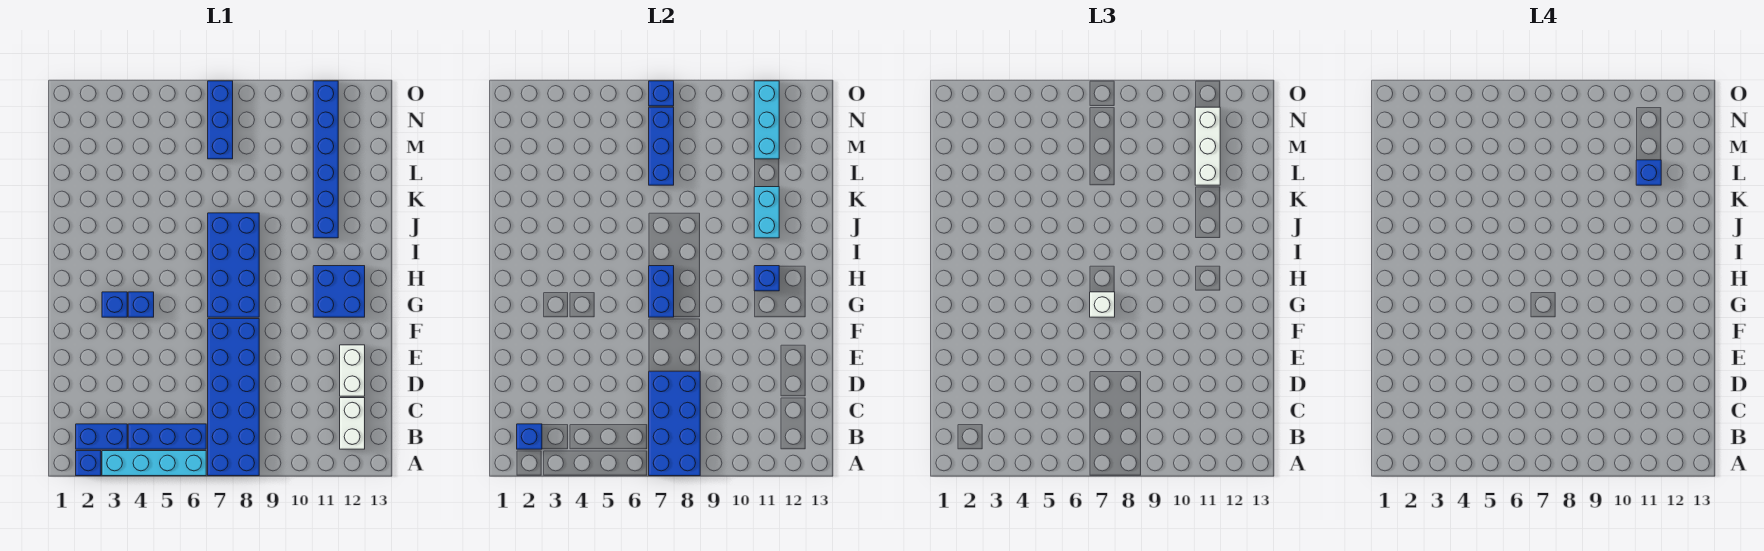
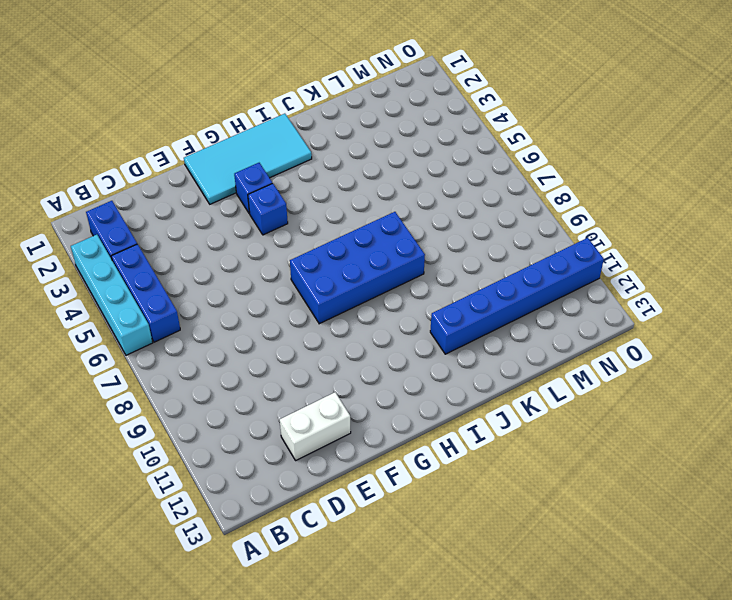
cyan 2x4 tile [184,114,312,204] -> none
none -> blue 1x1 brick [76,451,101,476]
none -> blue 2x6 brick [208,319,259,476]
none -> white 1x2 brick [340,398,365,449]

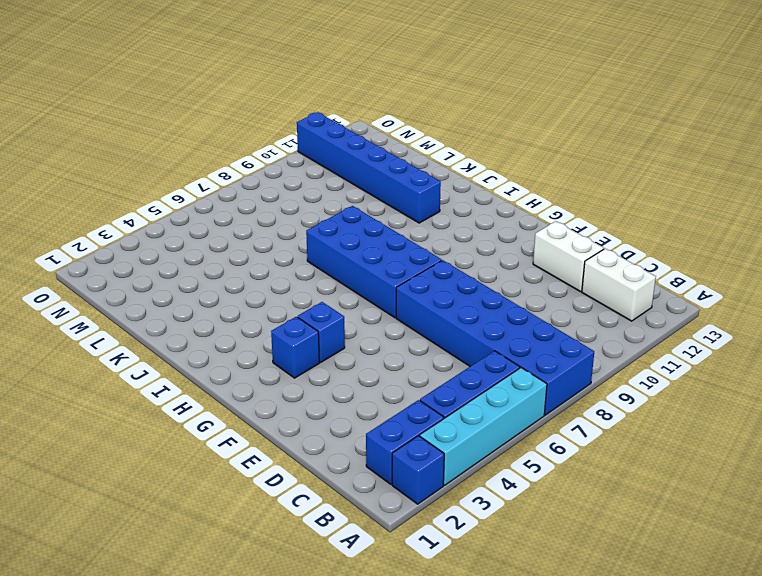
none -> blue 2x2 brick [313,266,365,317]
none -> blue 1x3 brick [208,81,233,159]
none -> blue 2x4 brick [649,371,700,476]

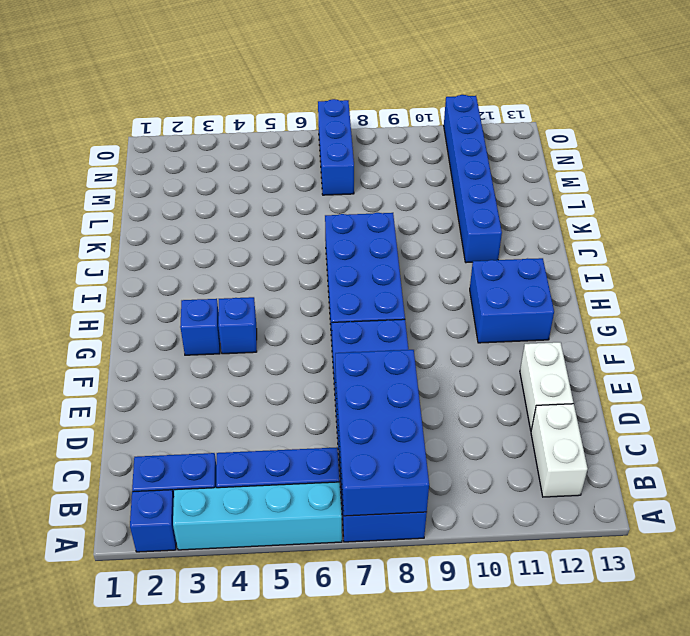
none -> blue 1x1 brick [517,424,542,449]
none -> blue 1x2 brick [649,266,674,317]
none -> blue 1x1 brick [754,266,779,291]

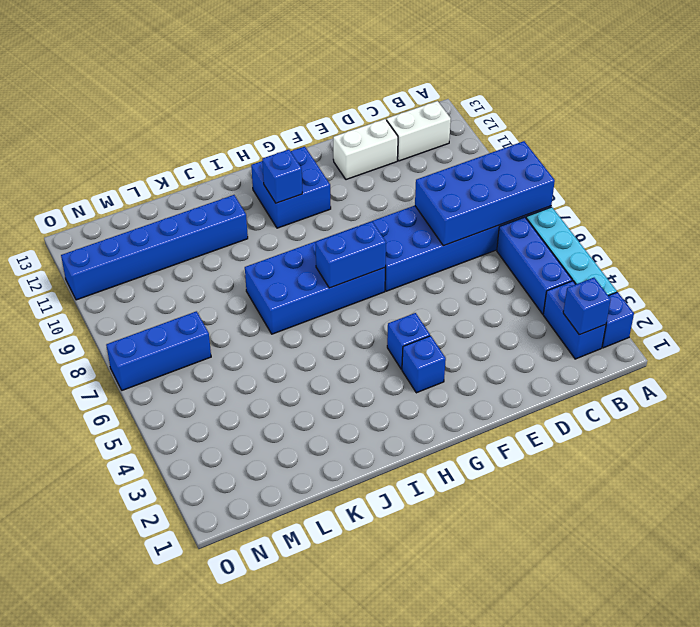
none -> cyan 1x2 brick [754,187,779,238]
none -> blue 1x3 brick [649,107,674,185]
none -> cyan 1x3 brick [754,81,779,159]

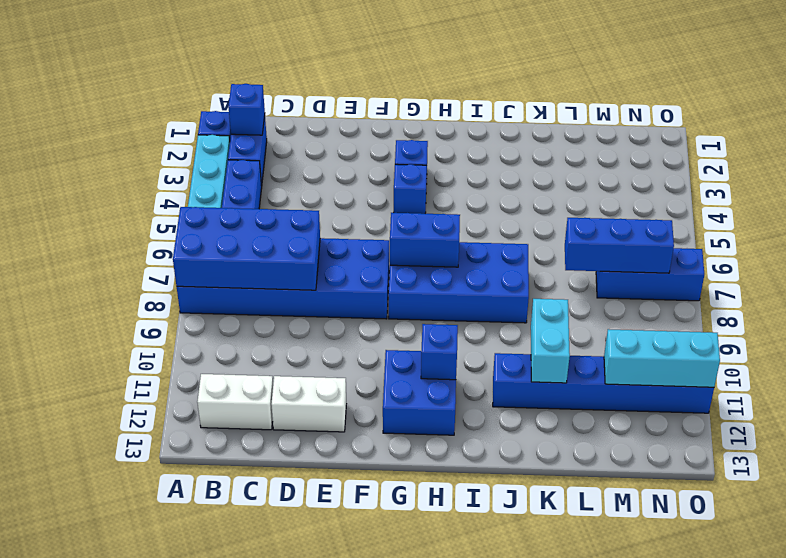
cyan 1x2 brick [531,299,570,383] -> cyan 1x2 brick turned to [754,187,779,238]
none -> blue 1x1 brick [649,81,674,106]
none -> white 1x1 brick [1090,292,1115,317]
none -> white 1x3 brick [1195,107,1220,185]

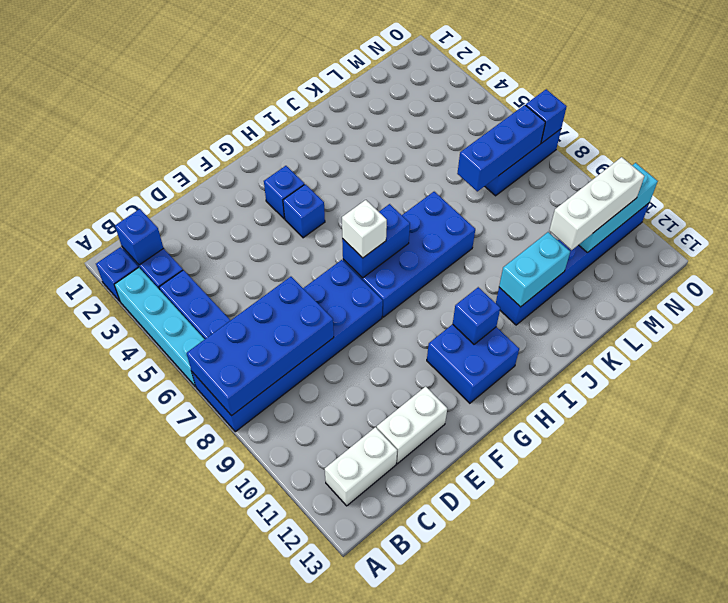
none -> blue 1x1 brick [1636,160,1661,185]

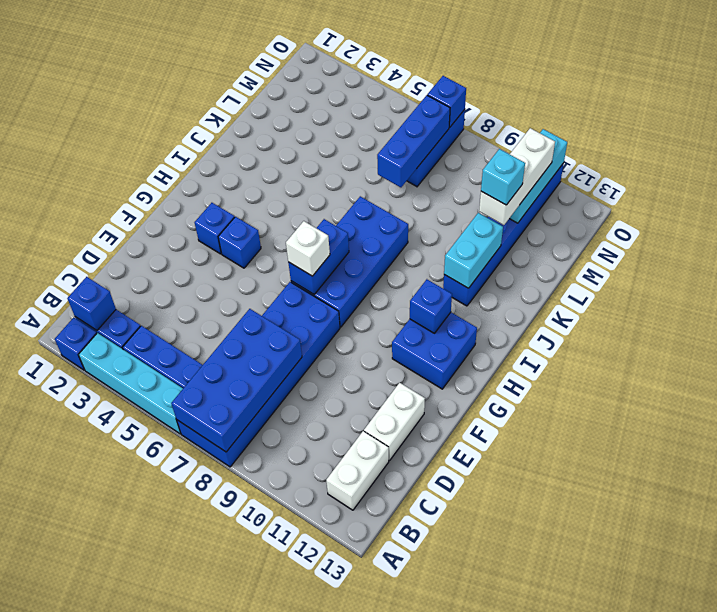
cyan 1x1 brick [481,149,525,205] -> blue 1x1 brick [1636,160,1661,185]

